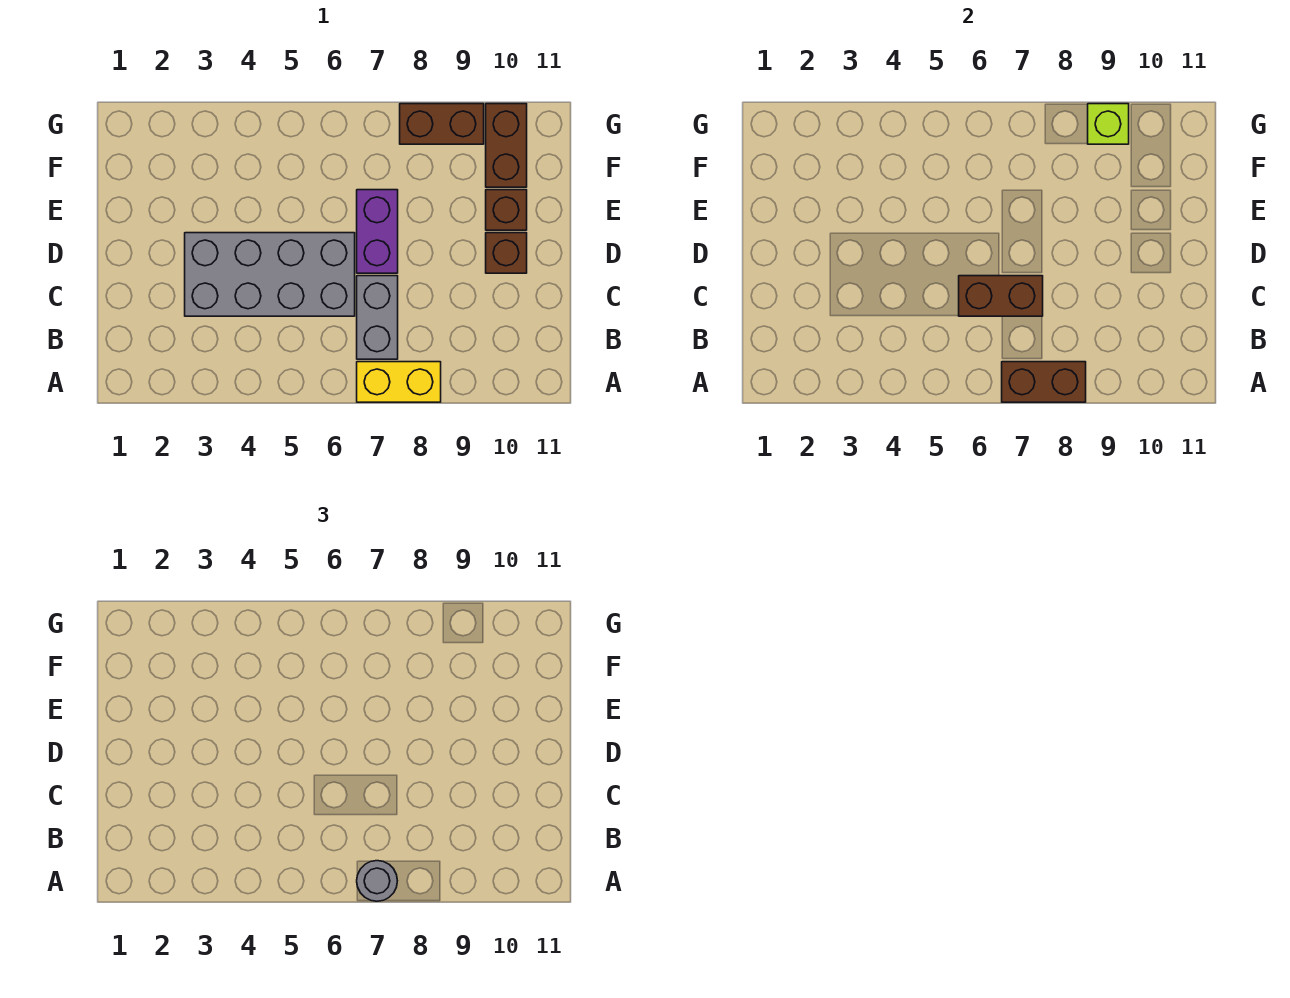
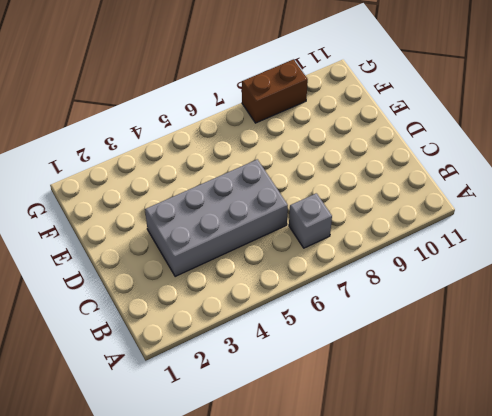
grey 1x1 brick [289,193,332,248] -> grey 1x2 brick [357,276,398,359]
none -> yellow 1x2 brick [357,362,441,402]
none -> purple 1x2 brick [357,190,398,273]
none -> brown 1x1 brick [486,233,527,273]

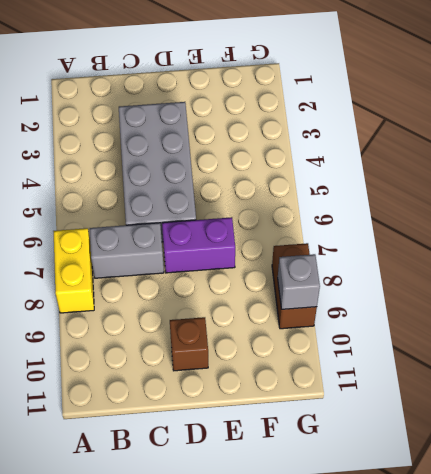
grey 1x1 brick [278,254,320,309] -> lime 1x1 brick [1088,104,1129,144]
none -> brown 1x1 brick [486,190,527,230]
none -> brown 1x2 brick [486,104,527,187]
none -> brown 1x2 brick [1002,362,1086,402]

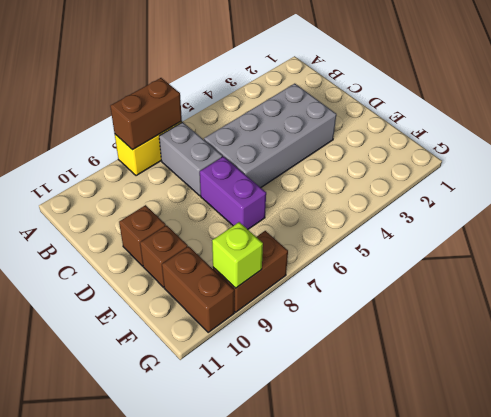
none -> brown 1x2 brick [959,276,1043,316]
none -> grey 1x1 round brick [357,861,397,901]

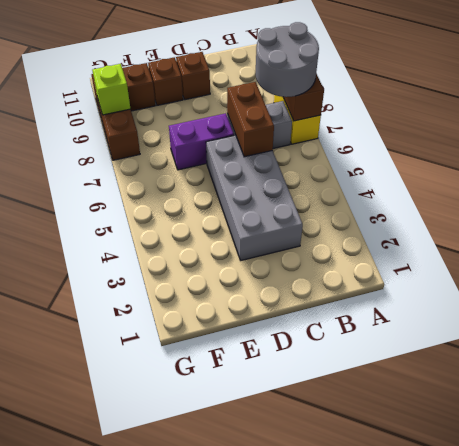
grey 2x2 round brick [256,22,319,97] -> grey 1x1 round brick [357,861,397,901]

